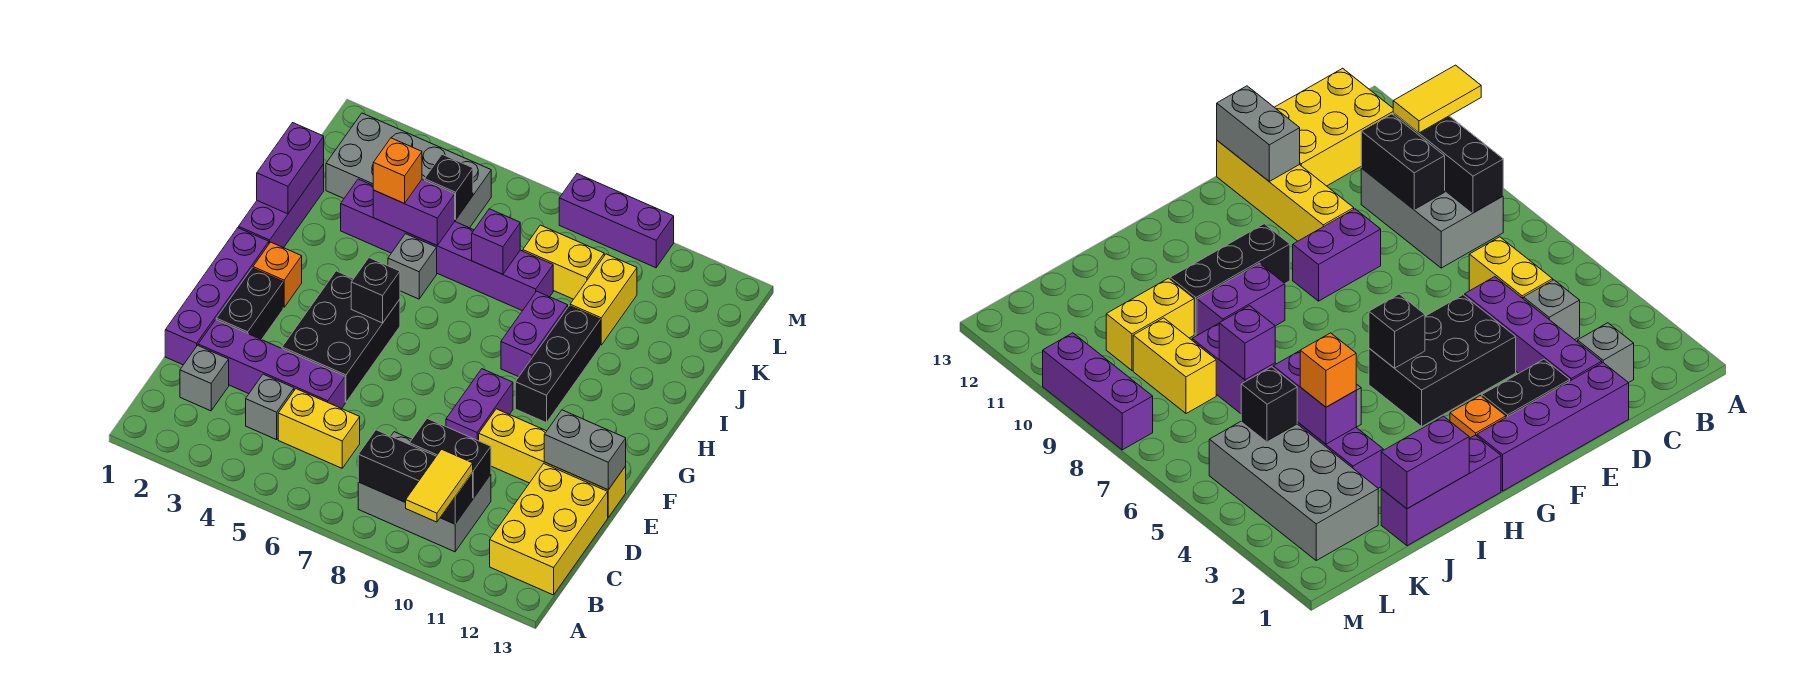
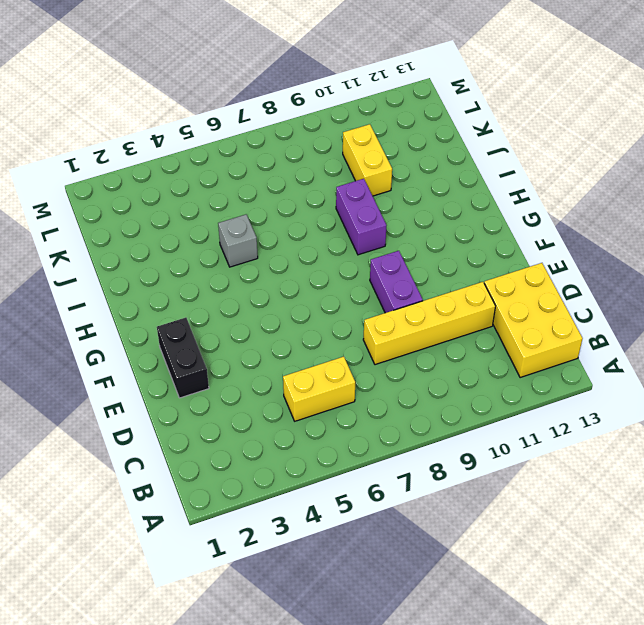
yellow 1x4 brick [363,282,495,365] -> yellow 1x4 brick moved to [479,409,626,517]
none -> grey 2x3 brick [358,432,491,552]
none -> grey 1x1 brick [180,346,229,411]
none -> grey 1x1 brick [246,374,294,440]
none -> purple 1x4 brick [165,228,269,365]

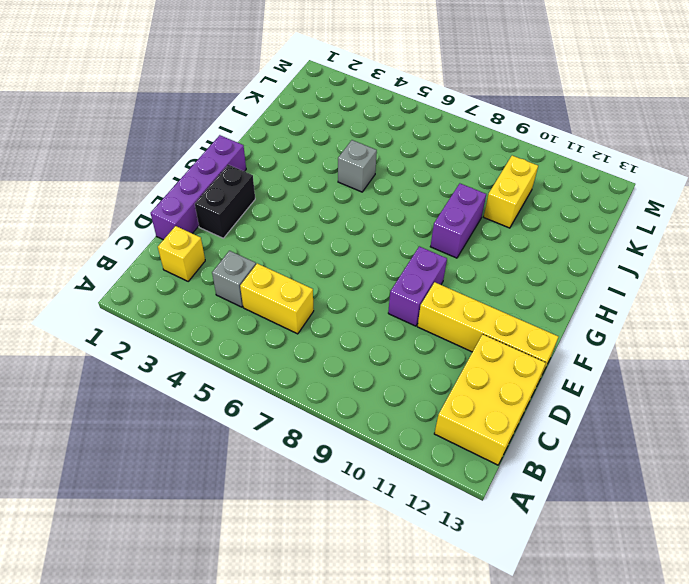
yellow 1x1 brick [158,226,205,281] -> grey 1x1 brick [180,346,229,411]
none -> grey 2x3 brick [358,432,491,552]
none -> purple 1x4 brick [198,320,345,409]
none -> black 2x3 brick [282,271,400,402]
none -> orange 1x1 brick [253,242,302,307]

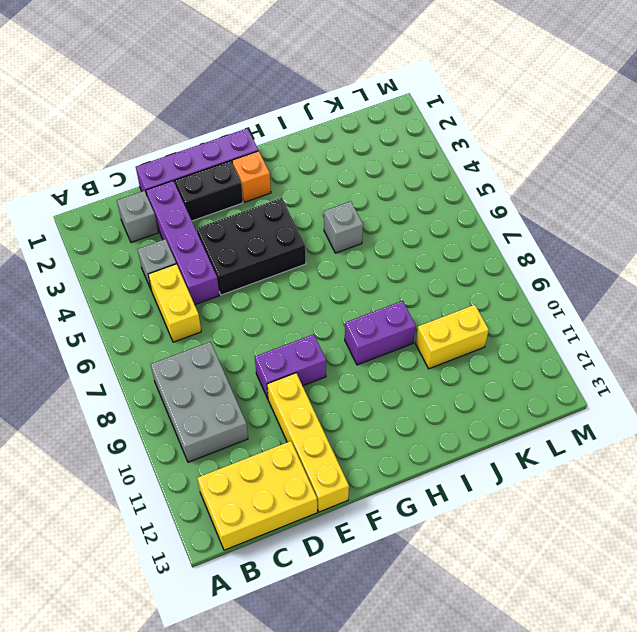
none -> black 1x3 brick [515,306,601,423]
none -> purple 1x3 brick [239,164,324,248]
none -> purple 1x6 brick [341,179,553,311]
none -> grey 2x4 brick [326,113,491,228]

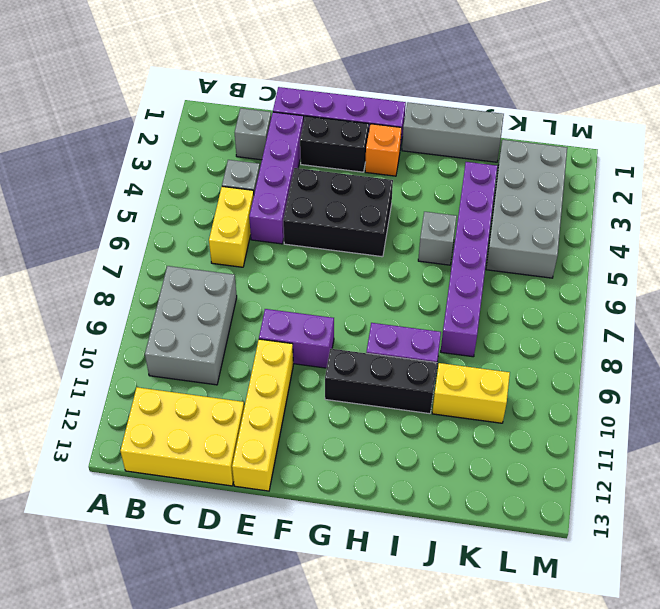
grey 1x3 brick [402,102,504,162] -> purple 1x3 brick [239,164,324,248]
none -> yellow 1x2 brick [523,225,604,299]
none -> purple 1x3 brick [559,174,674,268]
none -> black 1x3 brick [358,430,473,524]
none -> black 1x2 brick [409,418,491,498]

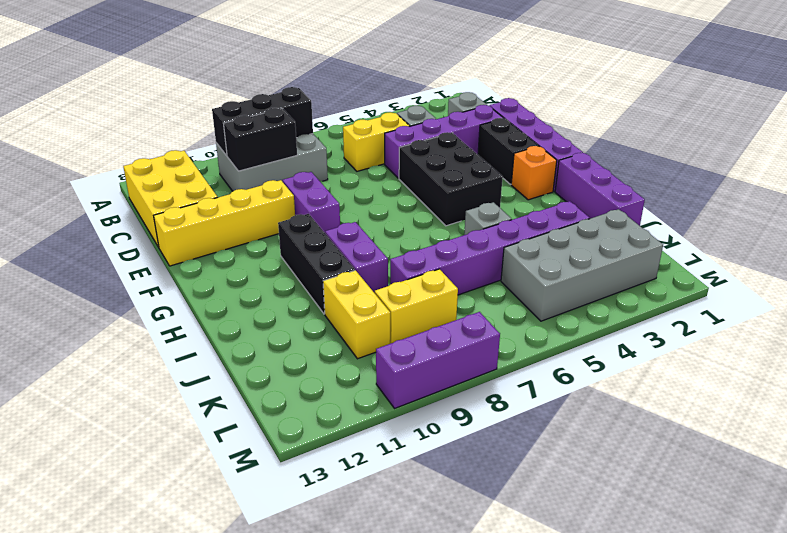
none -> grey 1x2 brick [544,410,626,490]
none -> black 1x1 brick [351,258,400,323]
none -> purple 1x2 brick [257,123,324,214]
none -> purple 1x2 brick [373,179,455,245]

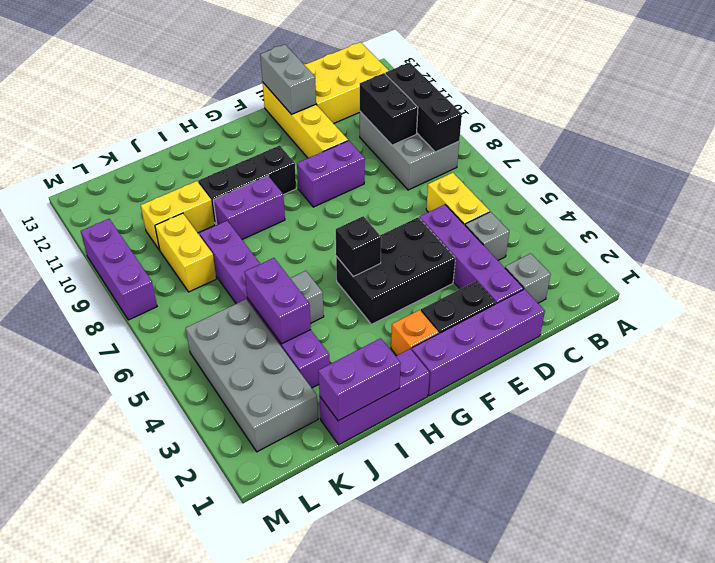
none -> purple 1x1 brick [472,209,520,274]
none -> black 1x1 brick [424,154,473,220]
none -> yellow 1x2 tile [405,449,473,522]
none -> orange 1x1 brick [373,138,422,204]

